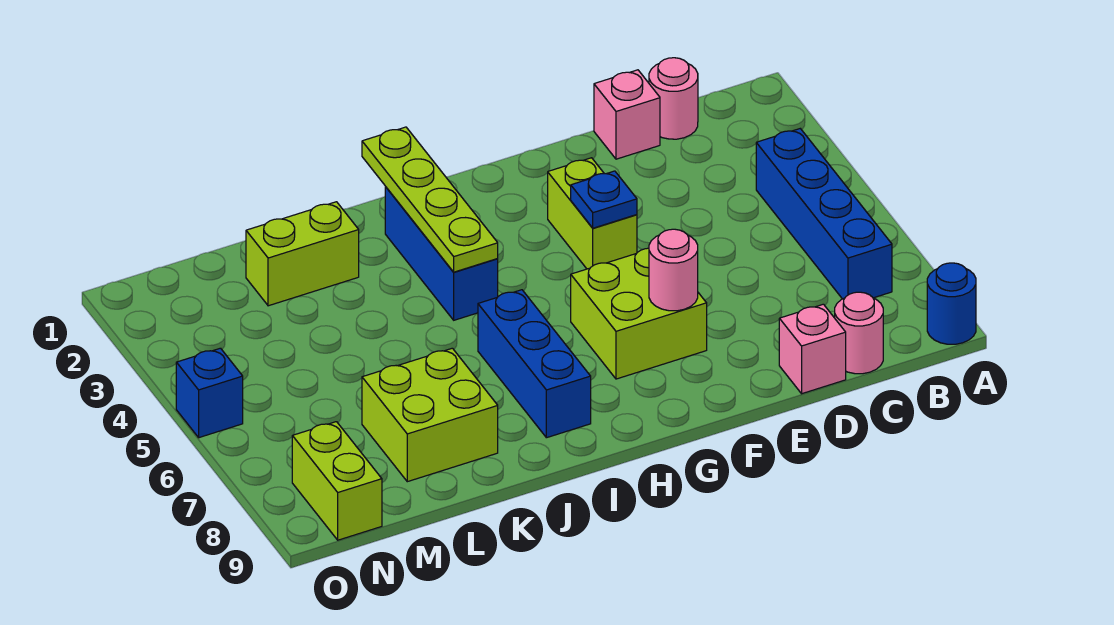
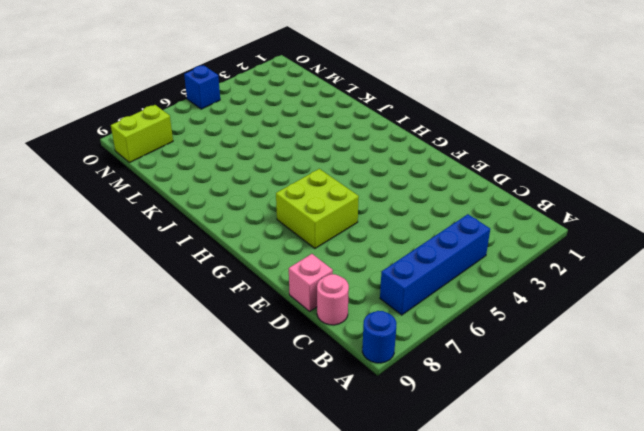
none -> pink 1x1 round brick [649,58,698,139]
none -> pink 1x1 brick [594,70,660,159]
none -> lime 1x2 brick [548,158,637,269]

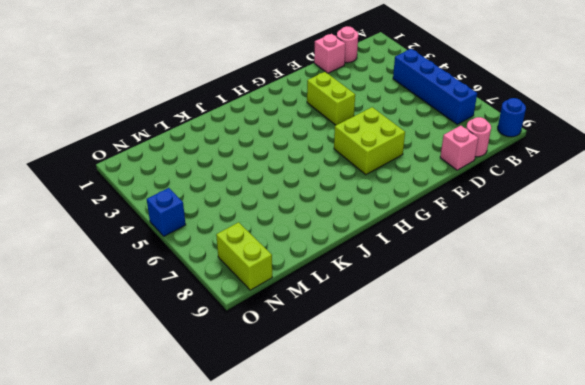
none -> blue 1x3 brick [385,187,498,320]
none -> blue 1x3 brick [478,290,591,438]
none -> lime 1x2 brick [246,202,359,306]

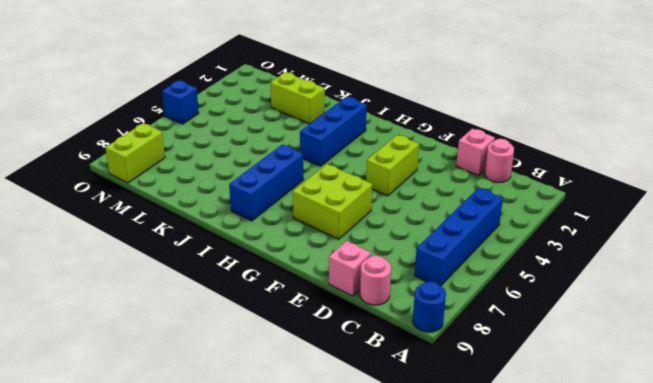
none -> lime 2x2 brick [362,348,498,482]
none -> blue 1x1 plate [571,171,637,228]
none -> pink 1x1 round brick [649,229,698,311]

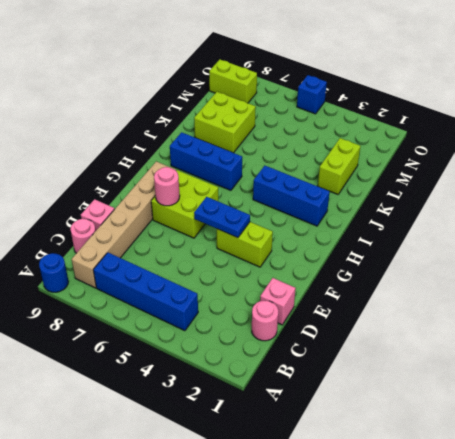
tan 1x6 brick [71,161,176,288] -> none
blue 1x2 plate [194,197,250,238] -> blue 1x1 plate [571,171,637,228]
none -> lime 1x4 plate [362,127,498,272]

